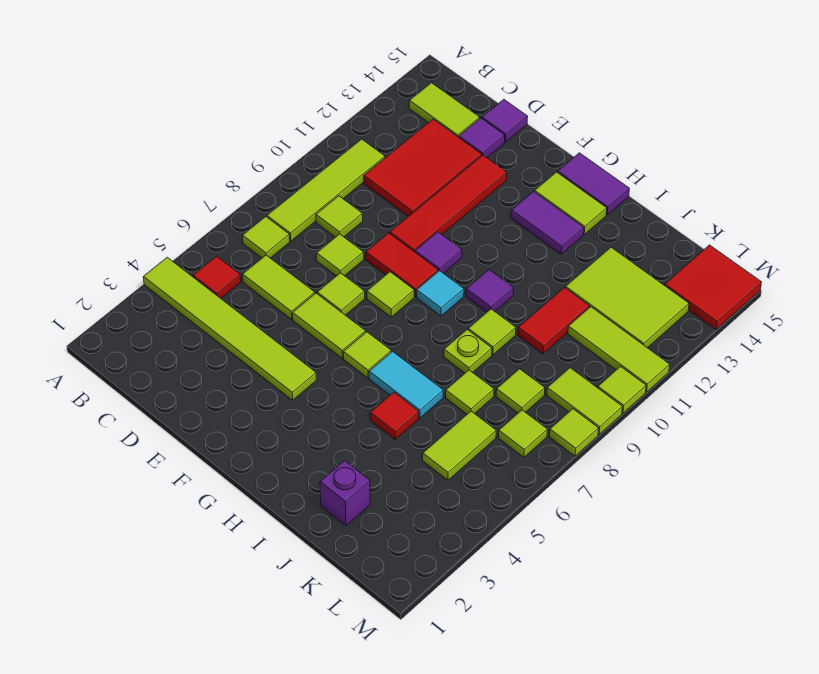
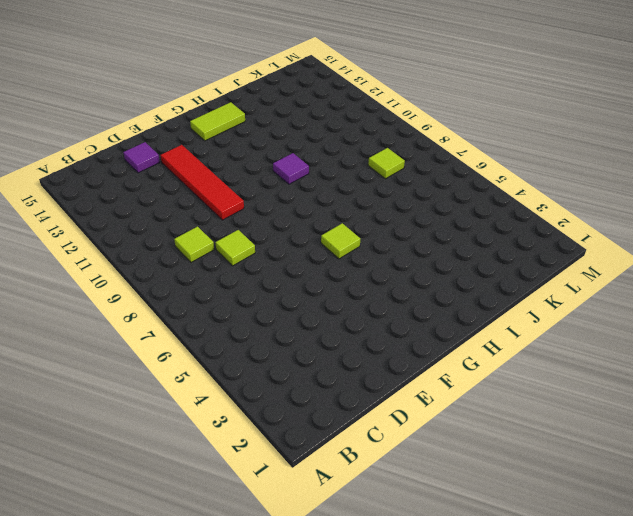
none -> lime 1x6 tile [143,257,316,400]
none -> red 1x1 tile [193,256,241,298]
none -> lime 1x1 tile [243,217,290,258]
none -> lime 1x4 tile [267,139,385,241]

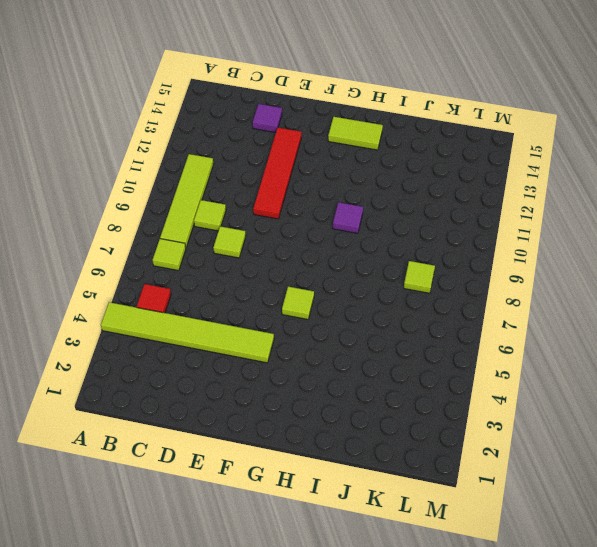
none -> lime 1x2 tile [409,83,480,137]
none -> lime 1x2 tile [243,255,315,319]
none -> red 2x3 tile [364,119,482,216]
none -> purple 1x1 tile [482,99,528,142]

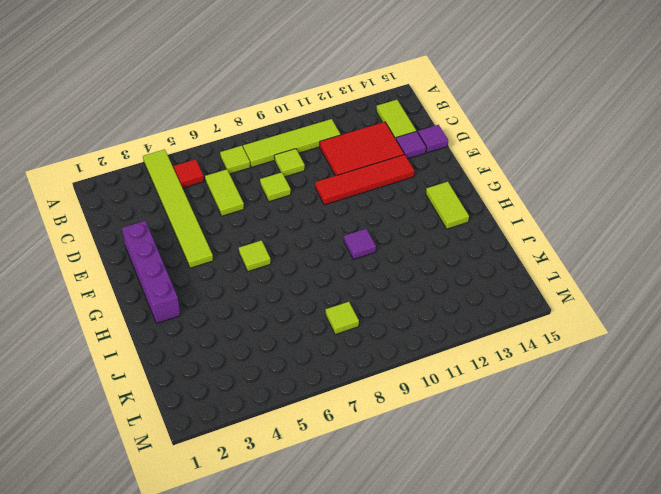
purple 1x4 brick [122,221,180,323] -> none
none -> lime 1x2 tile [293,293,366,358]
none -> lime 1x1 tile [317,273,365,315]
none -> red 1x2 tile [366,233,438,297]
none -> lime 1x1 tile [367,272,414,317]

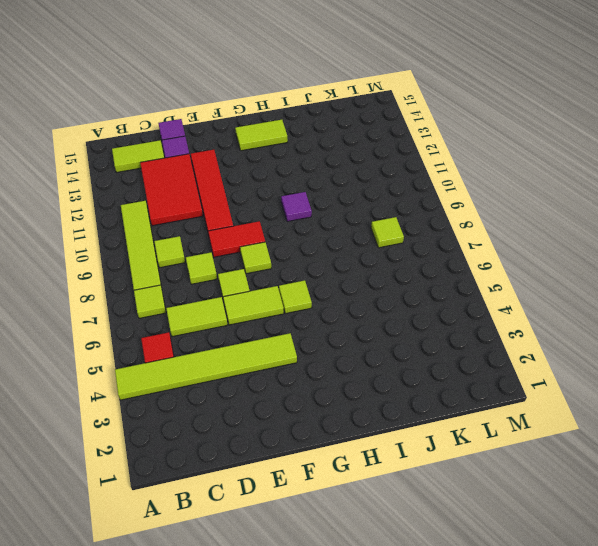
none -> purple 1x1 tile [415,232,462,273]
none -> cyan 1x1 tile [417,270,464,316]
none -> purple 1x2 tile [511,192,584,254]
none -> purple 1x2 tile [558,153,629,215]

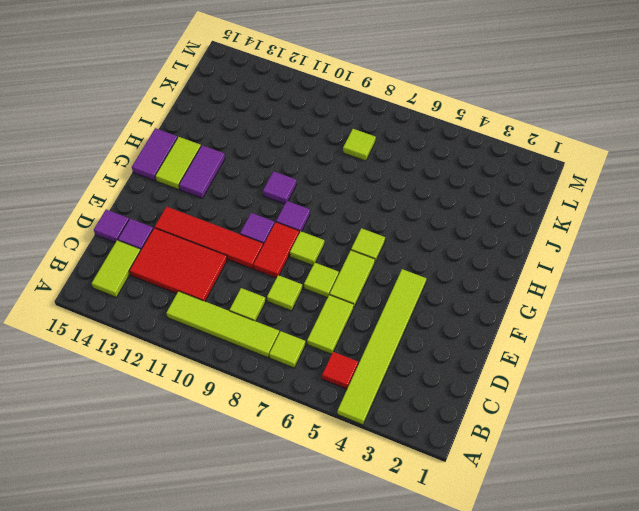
purple 1x1 tile [276,201,310,233] -> cyan 1x1 tile [417,270,464,316]
none -> cyan 1x2 tile [369,351,443,418]
none -> red 1x1 tile [370,392,419,439]
none -> lime 1x1 plate [444,330,492,373]
none -> lime 1x1 tile [468,309,516,355]

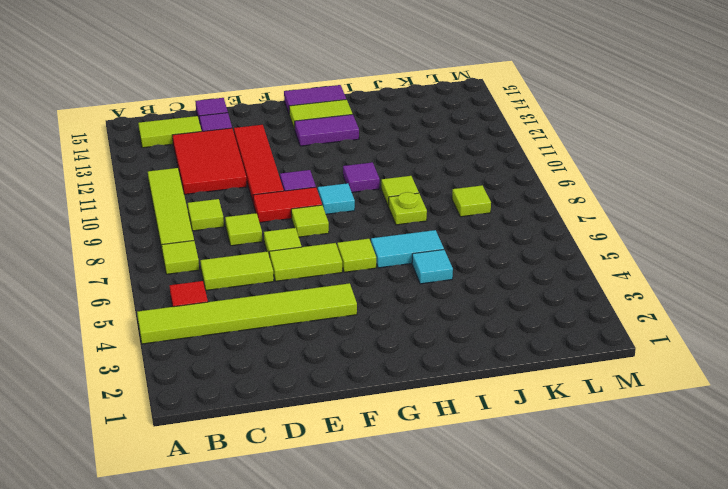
cyan 1x1 tile [412,250,453,284] -> red 1x1 tile [370,392,419,439]
none -> purple 1x1 brick [320,461,370,526]
none -> lime 1x1 tile [446,370,494,414]
none -> red 1x2 tile [518,288,589,354]
none -> lime 2x3 tile [566,247,689,348]

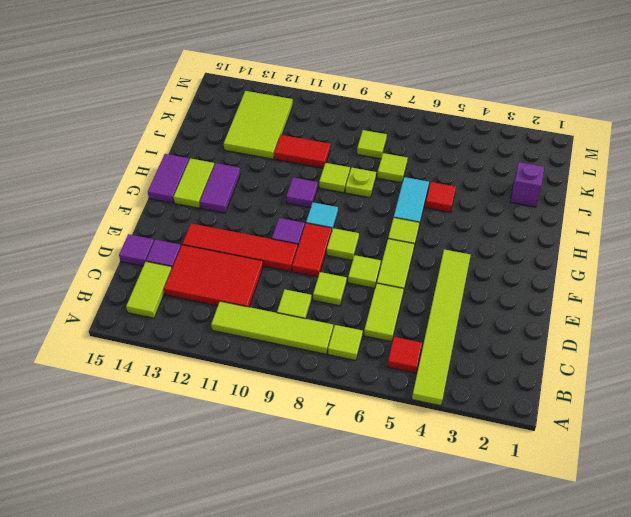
none -> lime 1x2 tile [423,411,496,480]
none -> lime 1x3 tile [568,307,670,392]
none -> lime 1x1 tile [499,410,547,457]
none -> lime 1x2 tile [547,368,622,435]

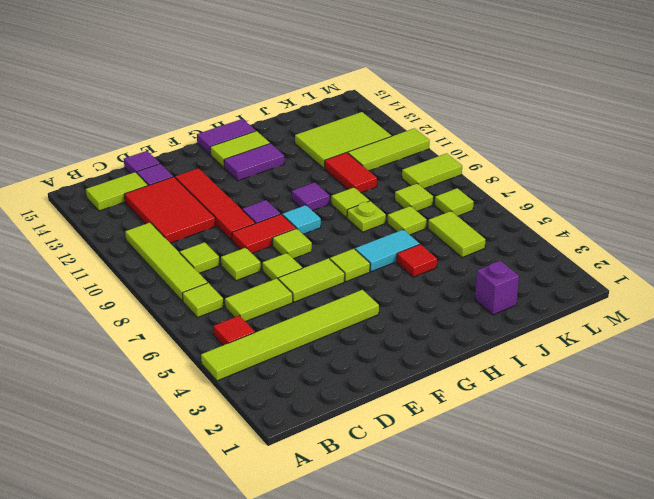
none -> red 2x2 tile [665,245,761,330]
none -> lime 1x1 tile [550,409,599,456]
none -> lime 1x1 tile [598,367,646,413]

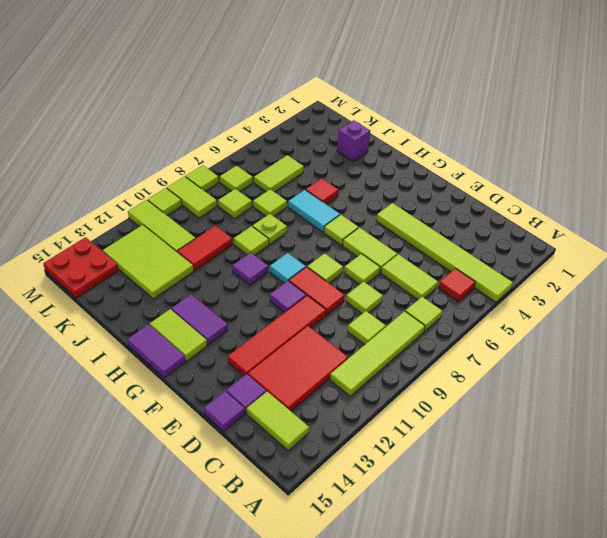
red 2x2 plate [43,237,118,298] -> red 2x2 tile [665,245,761,330]

